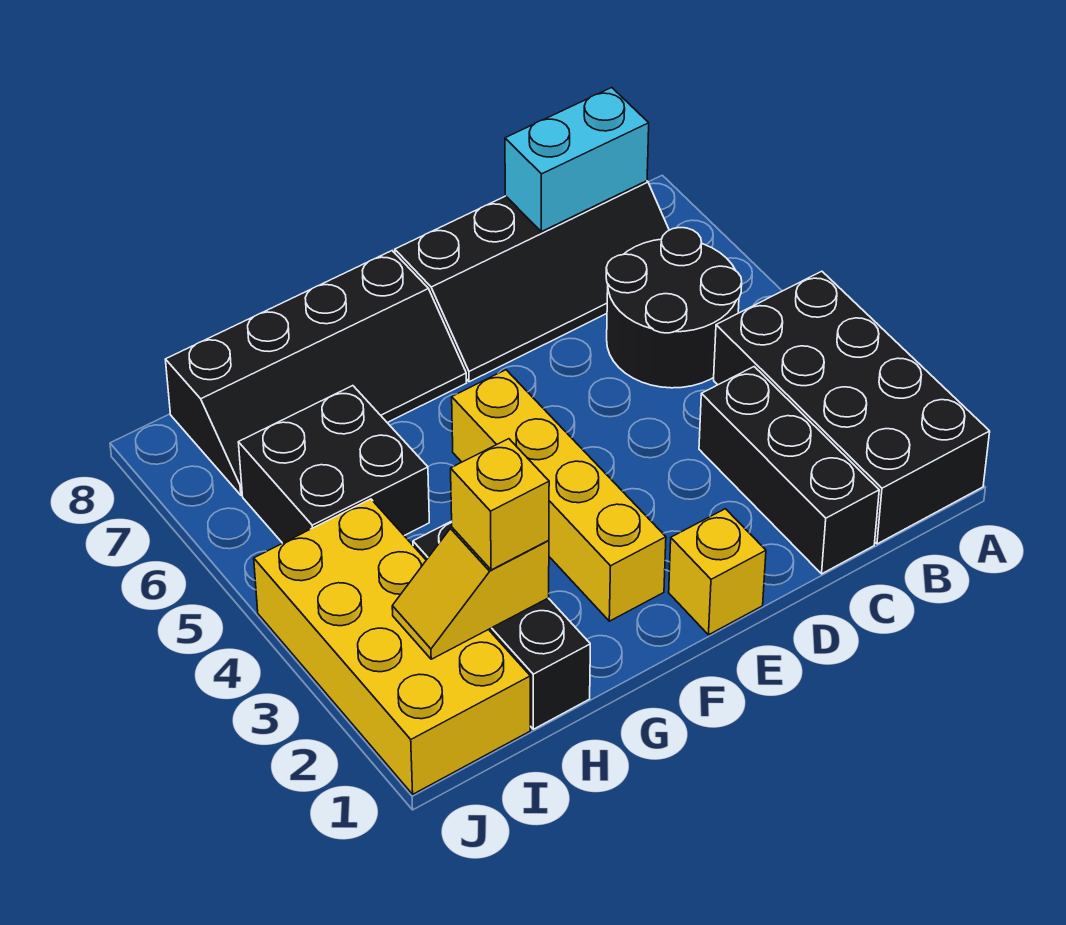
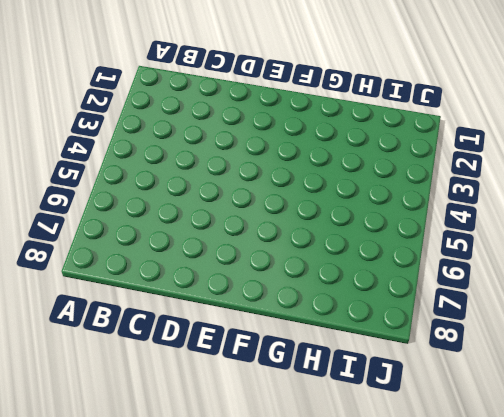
none -> black 2x4 brick [714,271,990,544]
none -> black 2x2 round brick [606,228,742,388]
none -> black 2x4 slope [395,181,669,382]

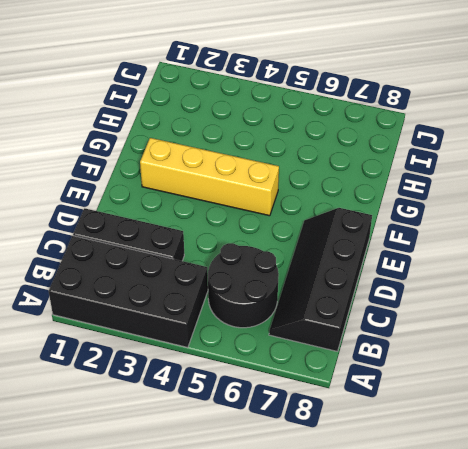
none -> yellow 1x1 brick [669,509,766,635]
none -> black 2x4 slope [165,251,466,495]
none -> black 1x3 brick [413,521,590,729]

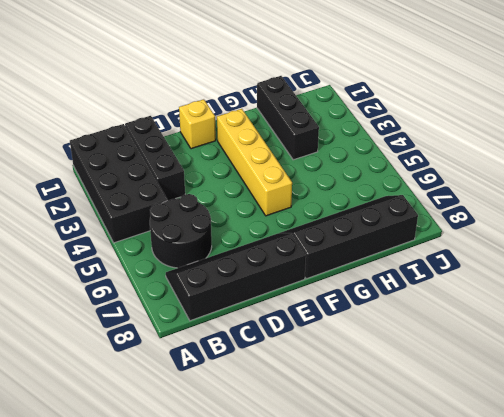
none -> black 2x2 brick [238,386,429,543]
none -> yellow 2x4 brick [254,499,530,794]
none -> cyan 1x2 brick [505,88,649,232]

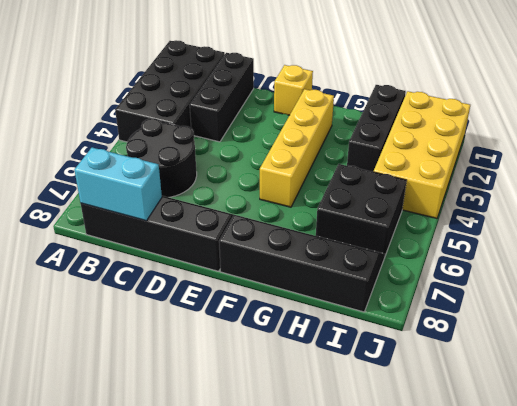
none -> yellow 1x2 slope [392,528,549,659]
none -> yellow 1x1 brick [451,439,549,570]

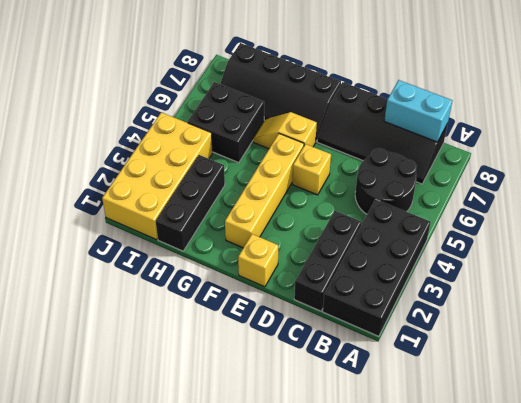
yellow 1x1 brick [292,144,331,195] -> yellow 1x1 brick moved to [451,439,549,570]
yellow 1x2 slope [253,112,317,149] -> yellow 1x2 slope moved to [392,528,549,659]

